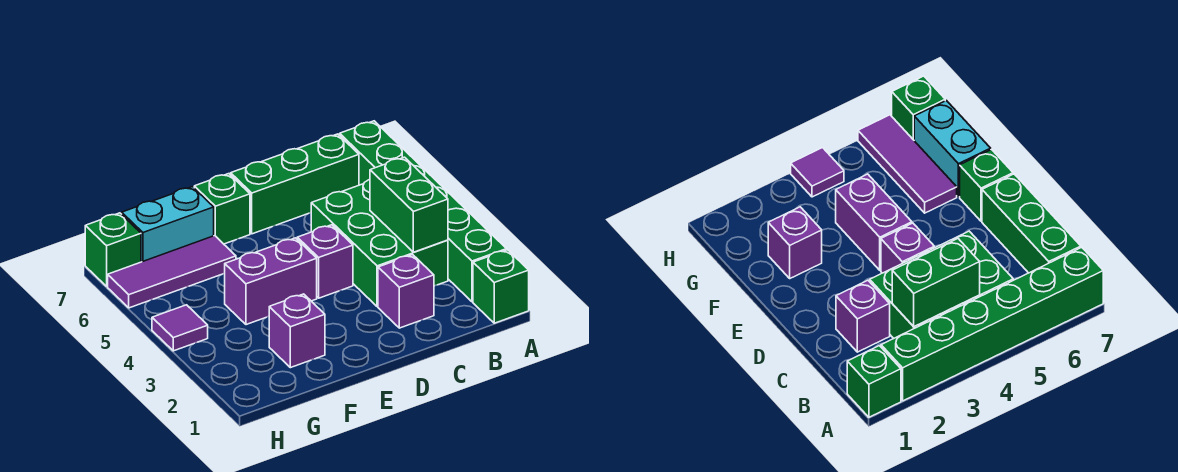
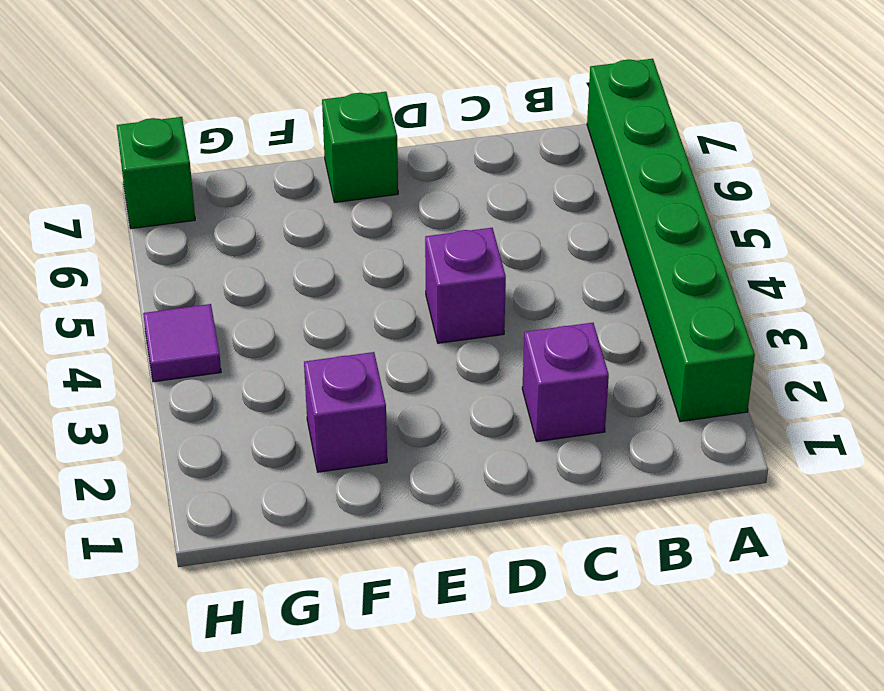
none -> green 1x1 brick [473,250,529,323]
none -> green 2x3 brick [311,180,448,307]
none -> green 1x3 brick [231,134,359,234]

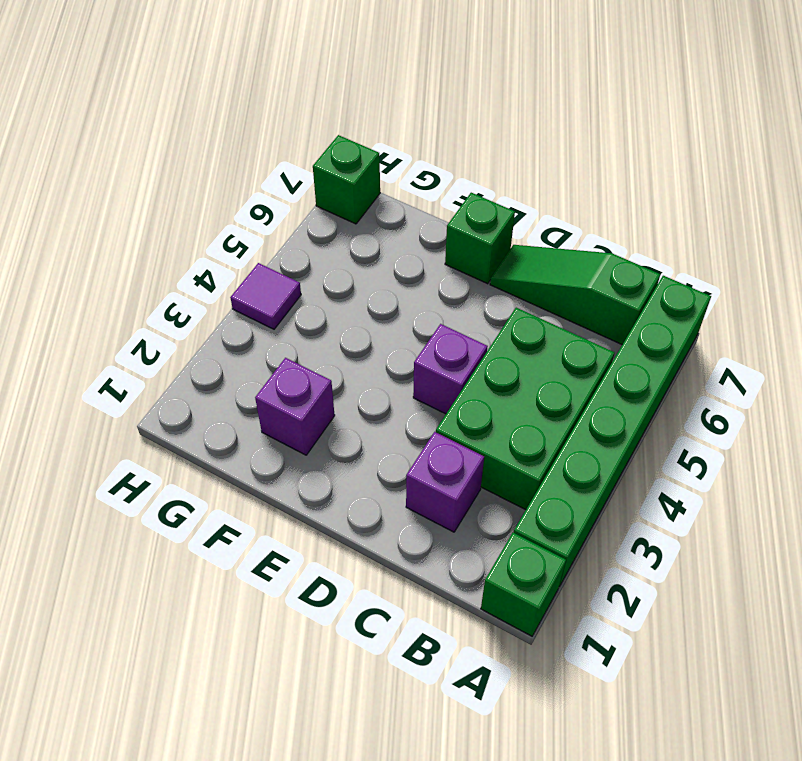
green 1x3 slope [490,245,660,345] -> green 1x3 brick [231,134,359,234]
none -> purple 1x2 brick [225,238,317,325]
none -> purple 1x3 tile [108,236,236,308]
none -> cyan 1x2 brick [122,187,214,262]

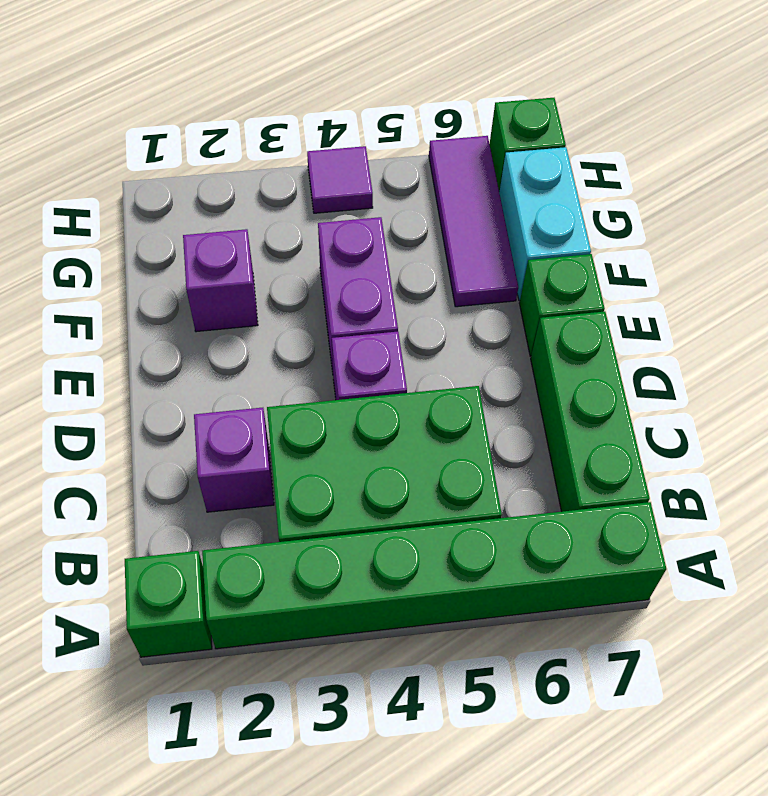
none -> green 1x2 brick [370,157,448,252]

